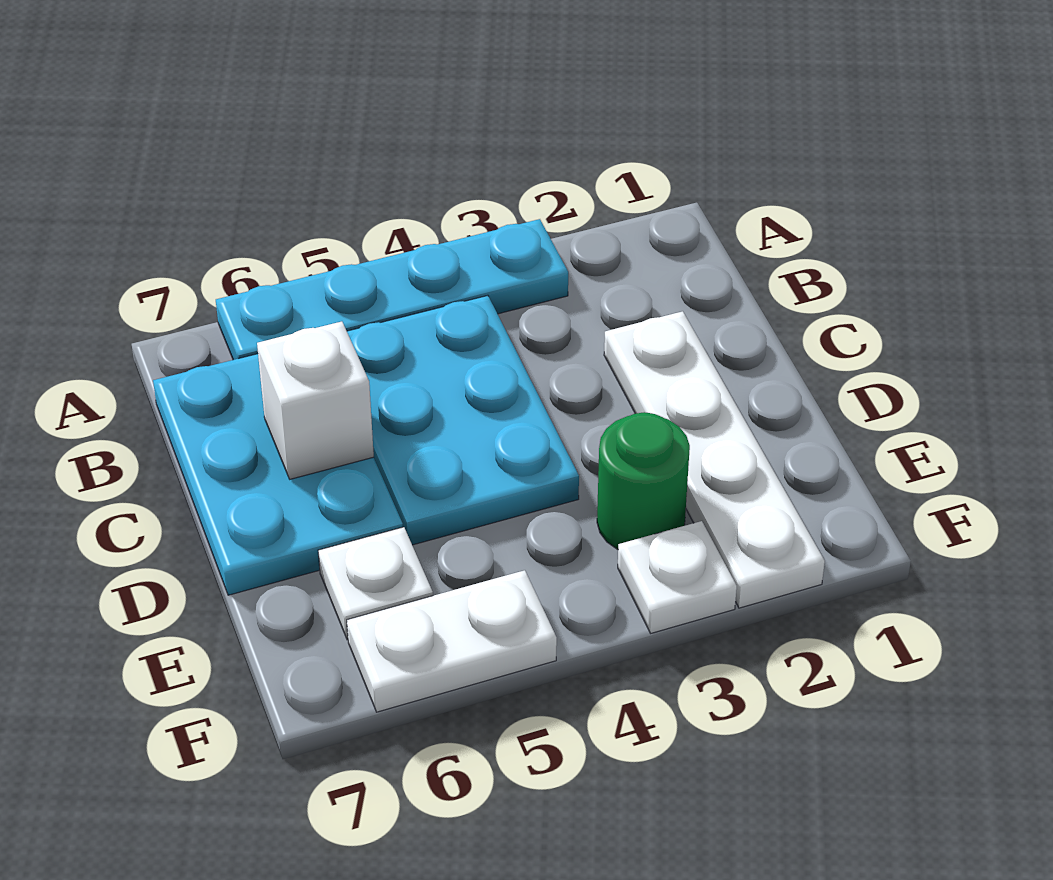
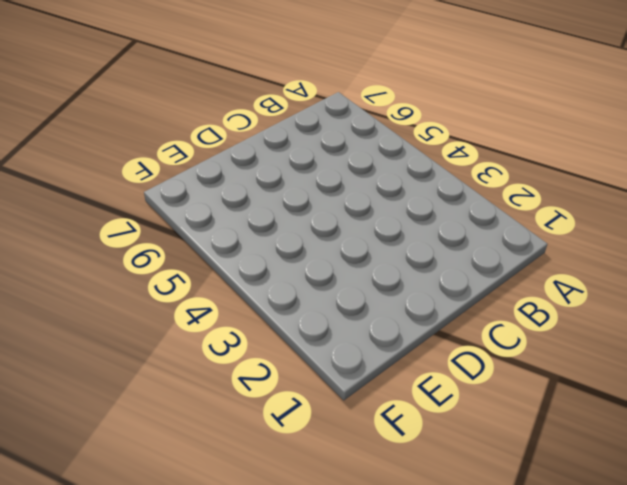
none -> cyan 1x4 plate [216,219,568,360]
none -> cyan 2x3 plate [347,295,579,545]

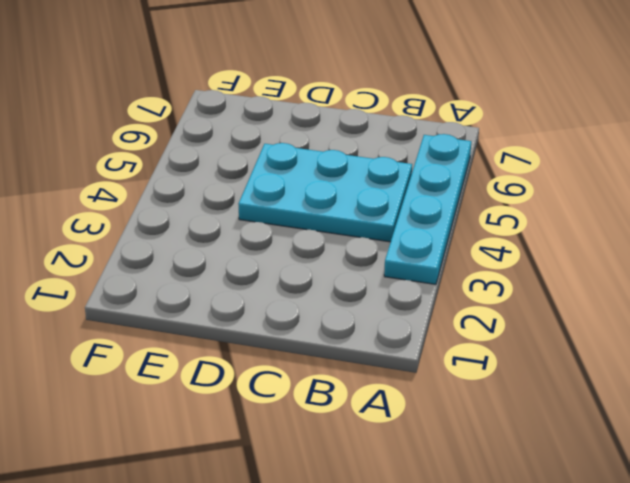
none -> cyan 2x3 plate [153,354,403,595]
none -> white 1x4 plate [604,311,825,608]

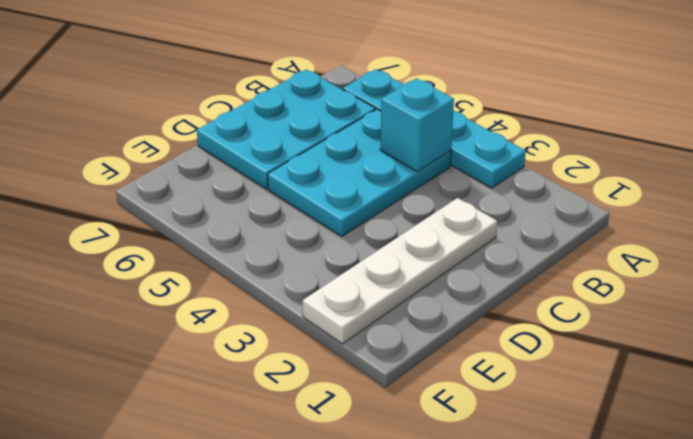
cyan 1x1 brick [380,78,454,171] -> none
none -> green 1x1 round brick [597,412,690,549]
none -> white 1x1 plate [318,527,433,640]

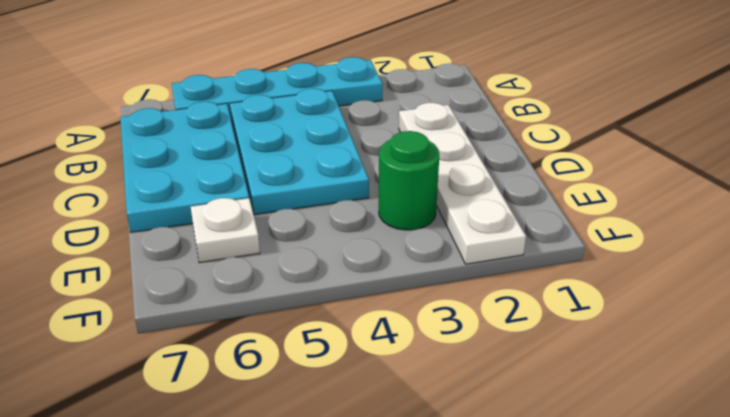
none -> white 1x1 plate [618,521,737,633]
none -> white 1x2 plate [347,570,557,712]

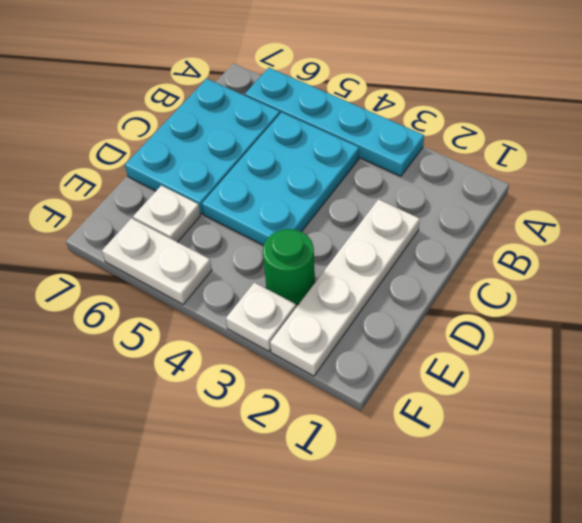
none -> white 1x1 brick [257,321,374,479]

